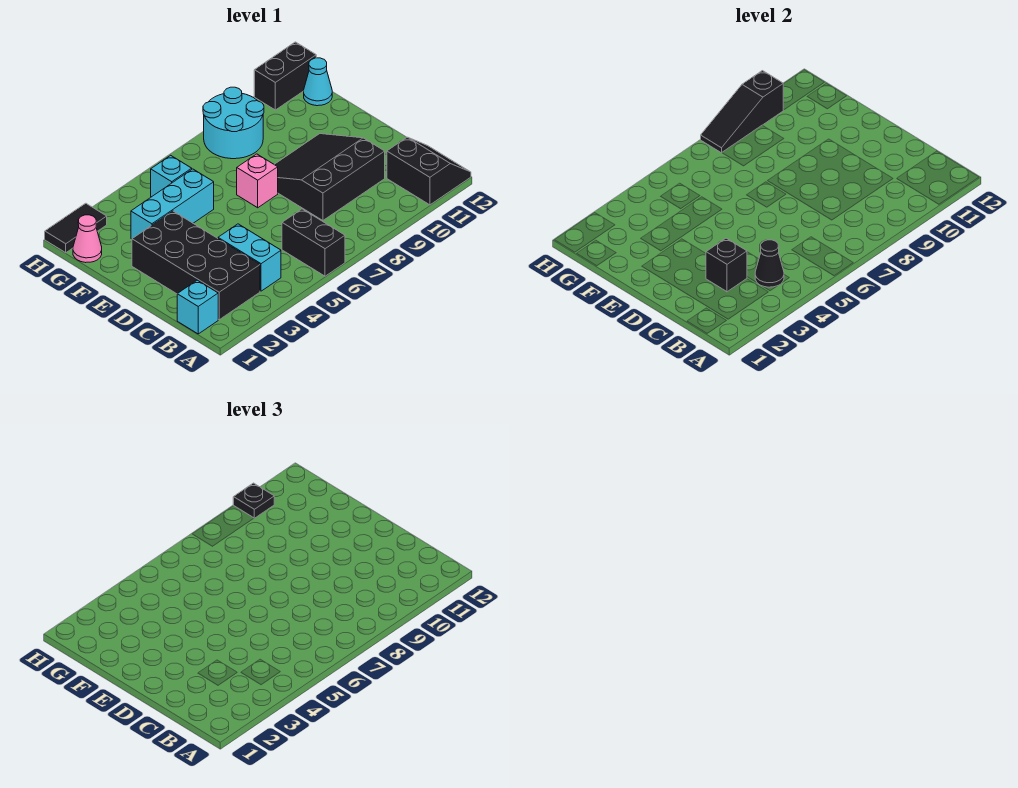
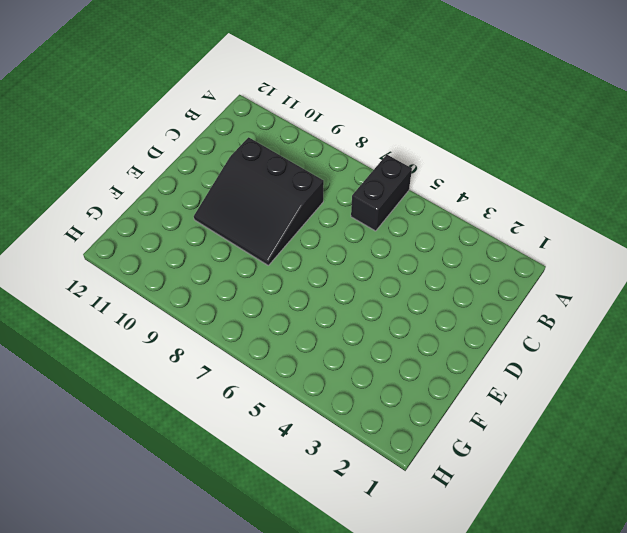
none -> black 2x2 slope [387,137,471,205]
none -> cyan 1x1 brick [177,280,218,334]
none -> black 2x4 brick [132,211,260,320]

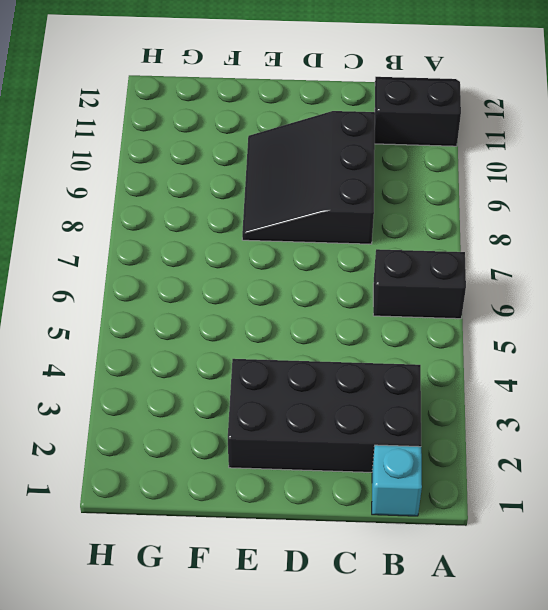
none -> cyan 1x2 brick [218,224,281,291]
none -> pink 1x1 brick [237,154,278,208]
none -> cyan 1x3 brick [131,169,214,239]

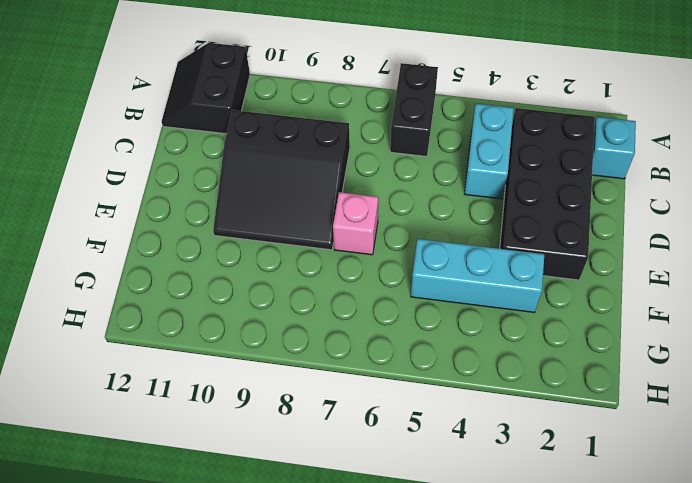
none -> pink 1x1 cone [73,215,102,263]
none -> cyan 1x1 brick [151,155,192,197]
none -> cyan 2x2 round brick [203,87,264,159]

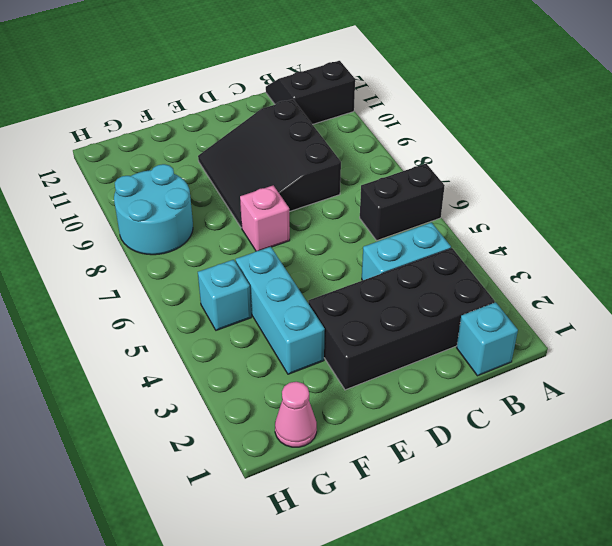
none -> cyan 1x1 cone [304,58,332,106]
none -> black 1x2 tile [45,203,107,253]
none -> black 1x2 brick [254,42,316,110]

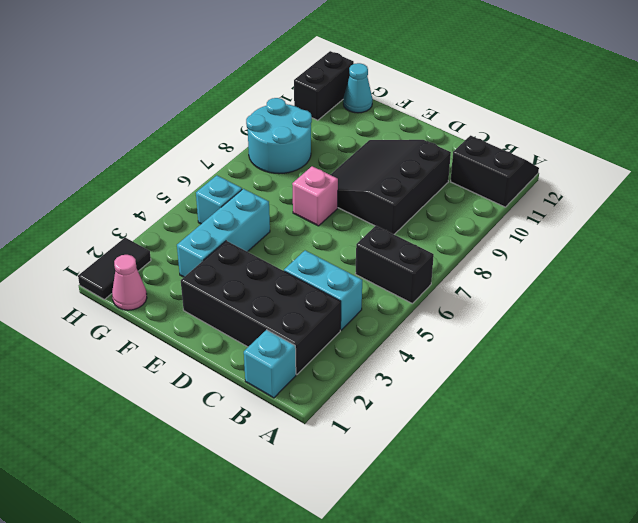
none -> black 1x1 cone [755,240,784,287]
none -> black 1x1 brick [706,238,747,292]
none -> black 1x3 slope [701,71,783,153]

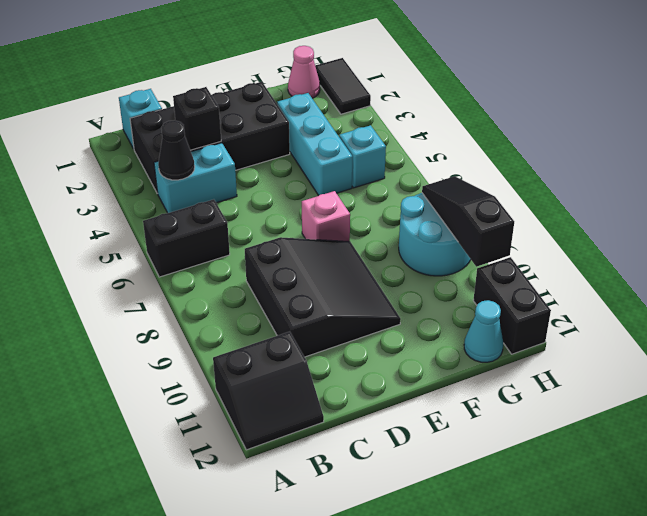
none -> black 1x1 plate [233,483,274,518]

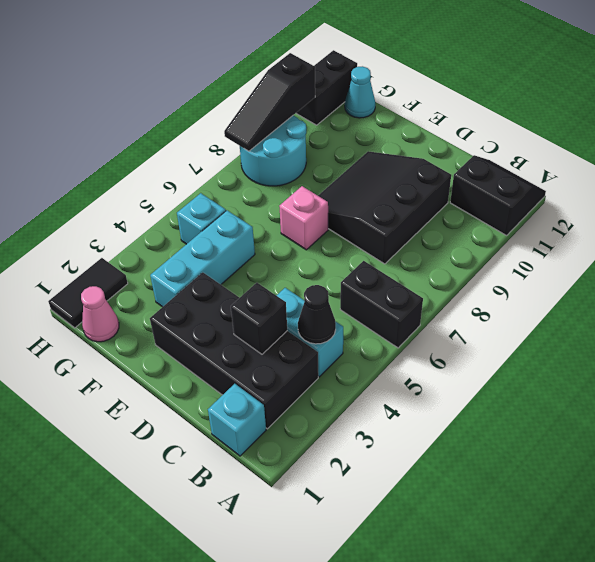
none -> black 1x1 plate [233,483,274,518]

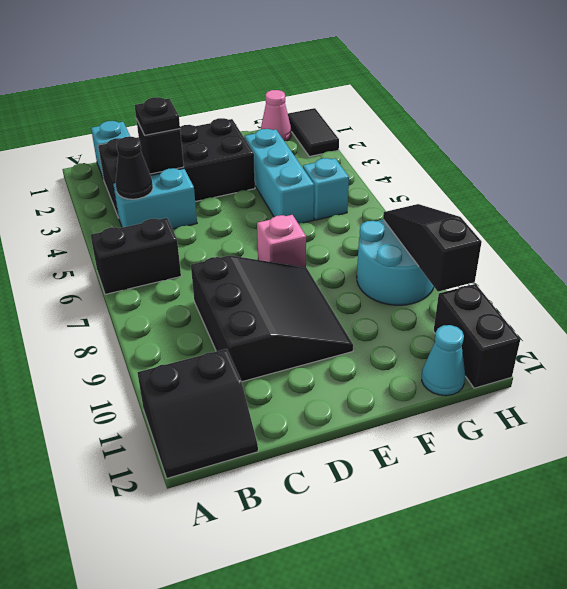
black 1x1 plate [135,97,180,135] -> black 1x1 plate moved to [233,483,274,518]

